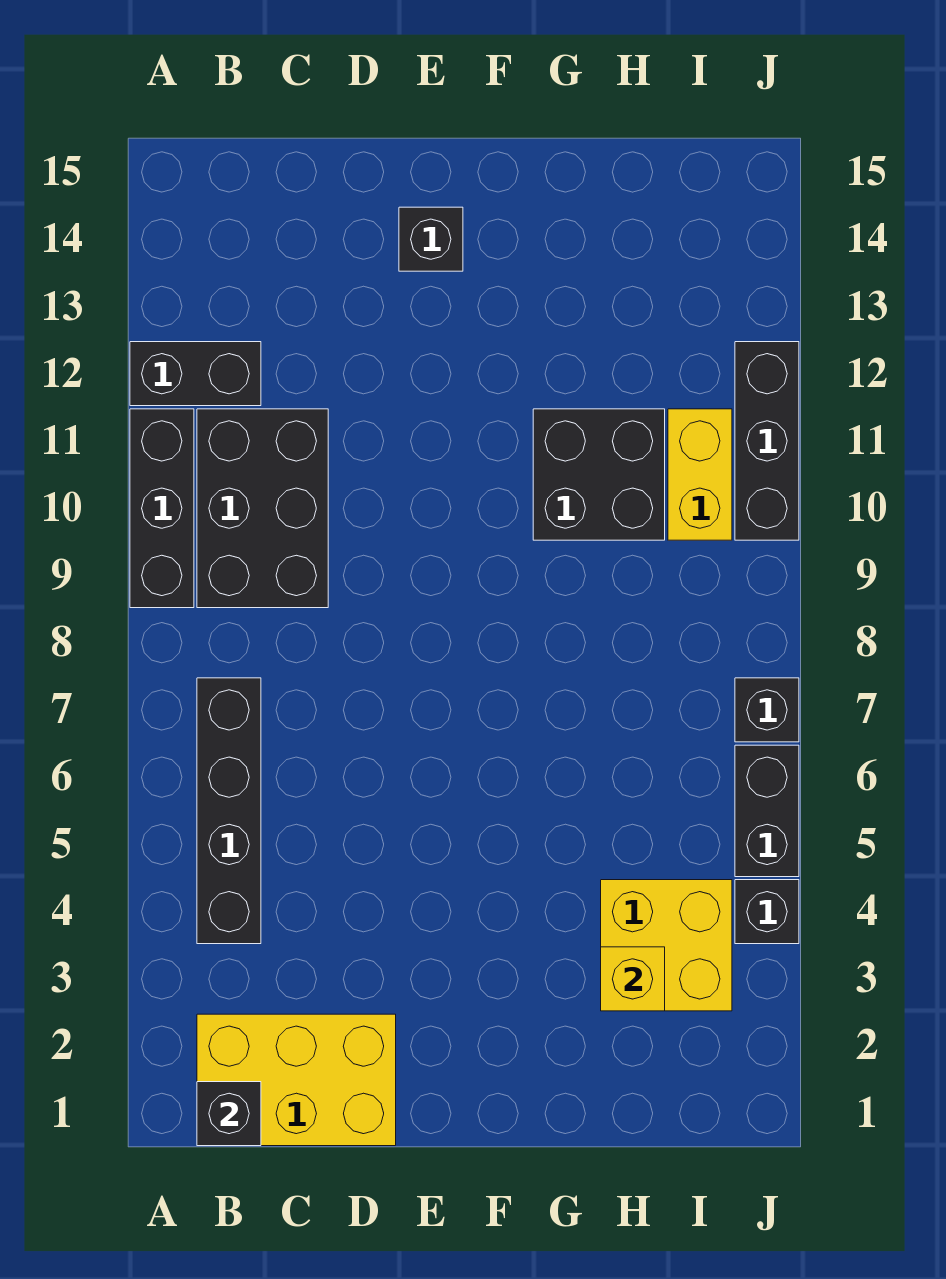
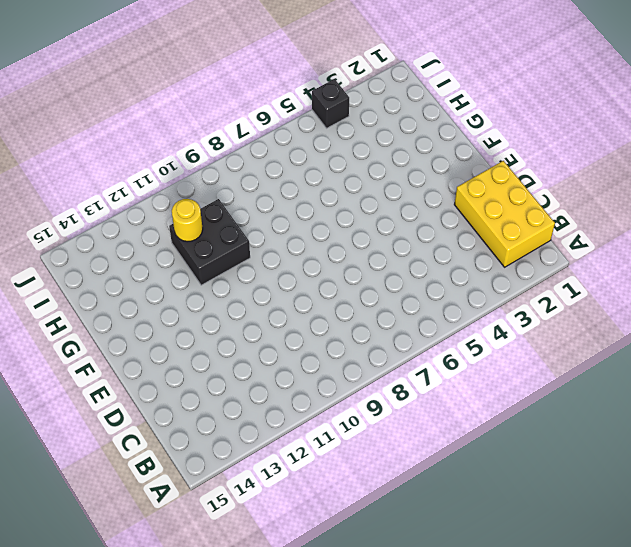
yellow 1x1 round brick [172,199,203,242] -> none
none -> black 1x3 brick [130,409,194,608]
none -> black 1x2 brick [130,342,261,406]
none -> black 1x4 brick [197,678,261,944]

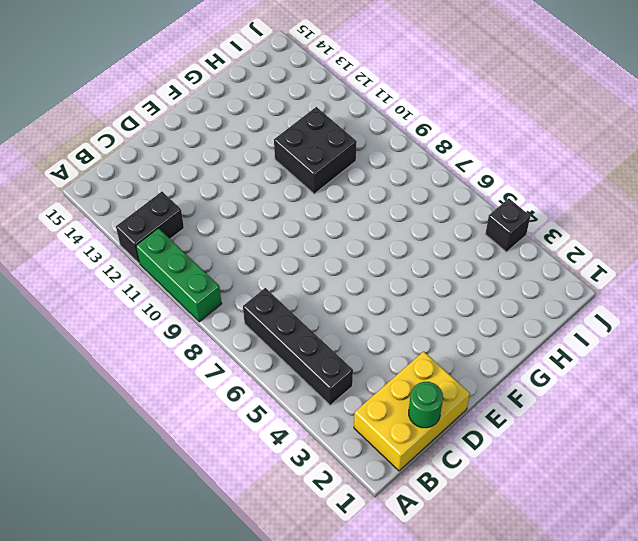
green 1x3 brick [136,228,222,322] -> black 1x3 brick [130,409,194,608]
green 1x1 round brick [409,382,443,428] -> none
none -> black 2x3 brick [197,409,328,608]
none -> black 1x1 brick [399,207,463,271]
none -> yellow 2x2 brick [601,880,732,1011]

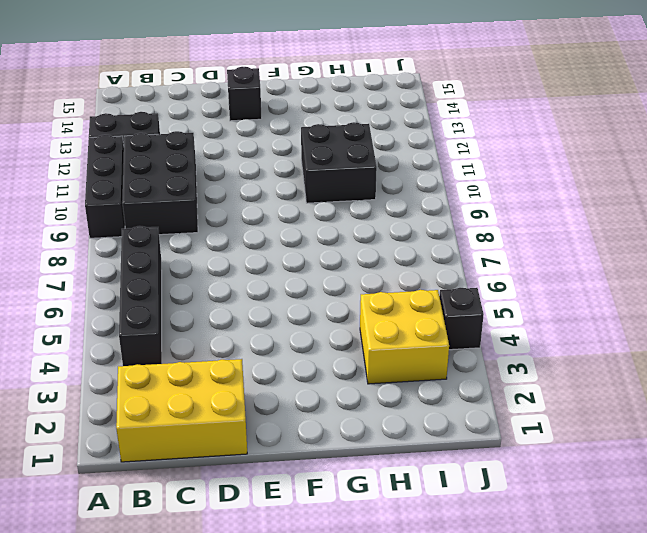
none -> yellow 1x2 brick [668,409,732,540]
none -> black 1x2 brick [735,745,799,877]
none -> black 1x1 brick [735,678,799,742]

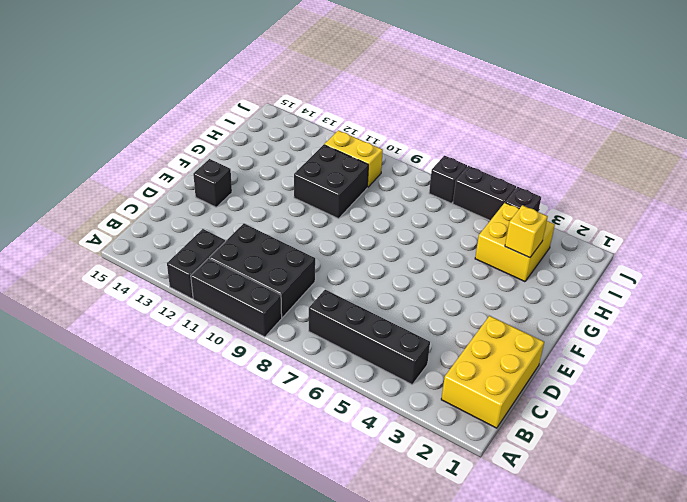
none -> black 1x3 brick [735,342,799,540]
none -> black 1x1 brick [197,1082,261,1146]

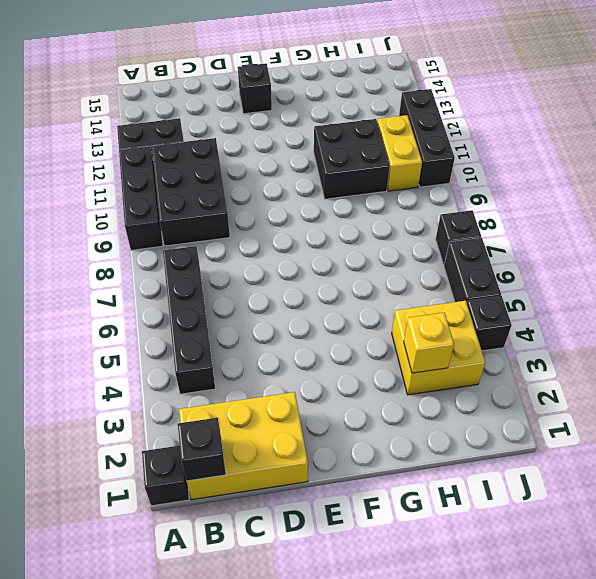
black 1x1 brick [142,446,189,506] -> none

